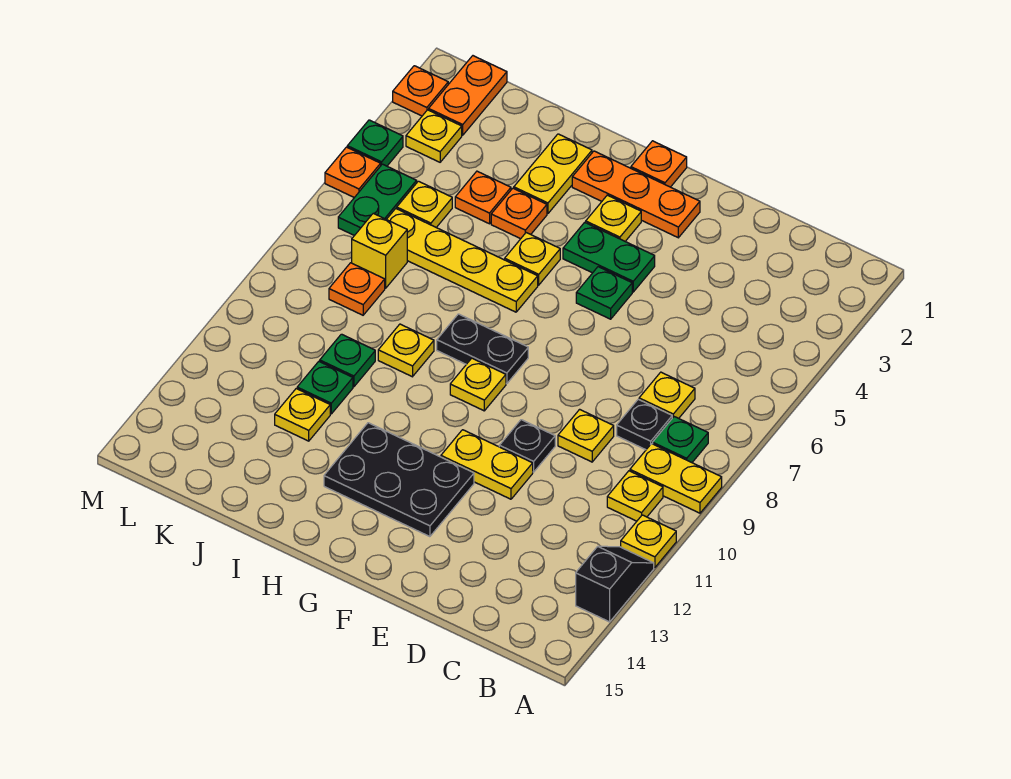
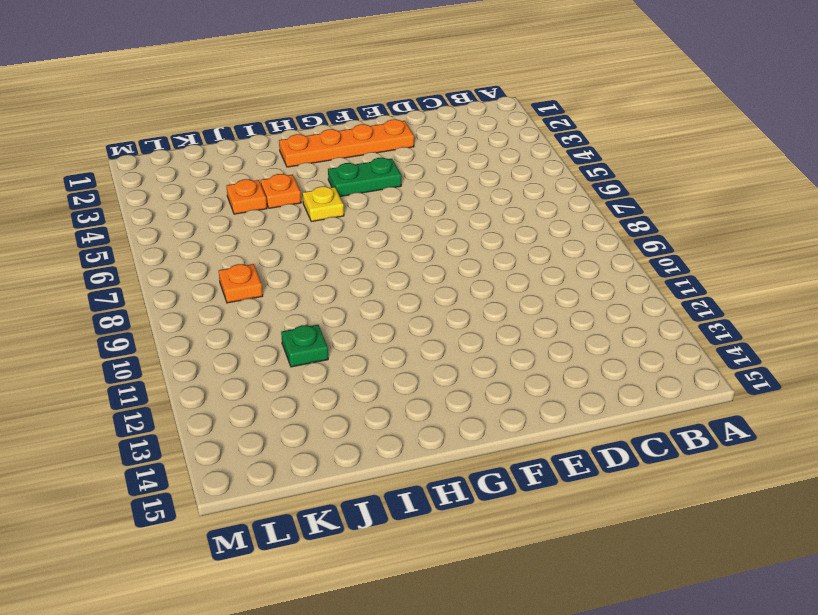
orange 1x4 plate [279,119,414,167] -> orange 1x3 plate [572,151,700,238]
none -> yellow 1x2 plate [630,444,722,513]
none -> yellow 1x1 plate [621,515,676,568]
none -> black 1x2 slope [576,546,654,622]
none -> green 1x1 plate [653,417,708,463]

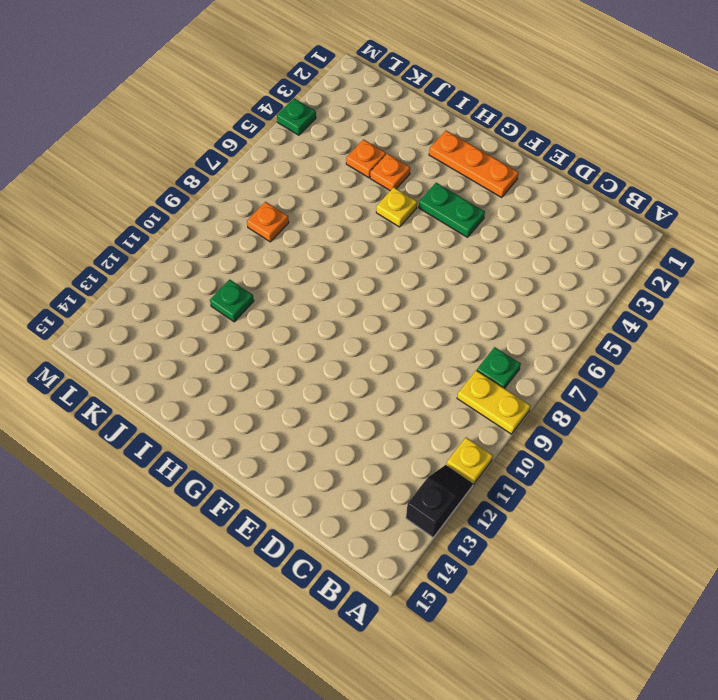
none -> yellow 1x1 plate [607,471,663,521]
none -> yellow 1x1 plate [639,372,695,418]
none -> black 1x1 plate [617,399,672,450]
none -> yellow 1x1 plate [558,409,614,462]

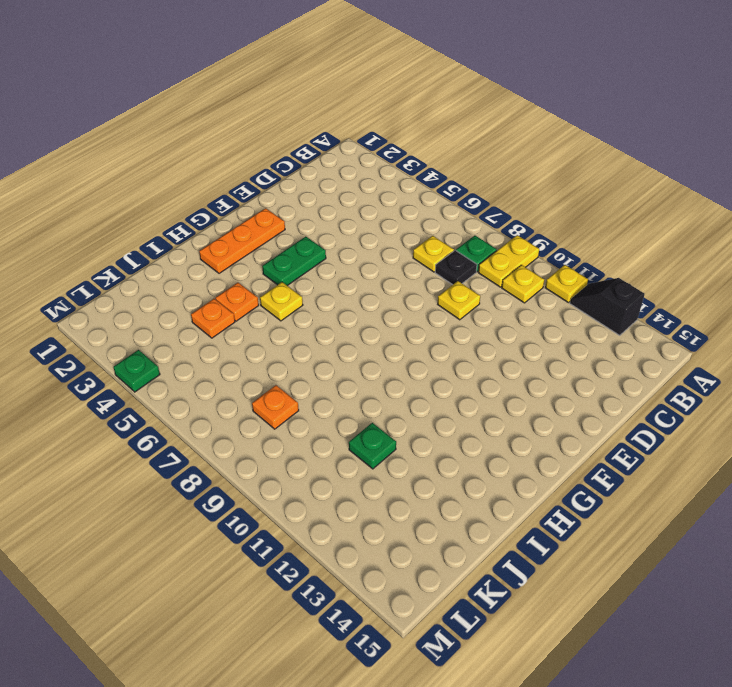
none -> black 1x1 plate [499,420,555,472]
none -> yellow 1x2 plate [441,430,533,499]
none -> green 1x1 plate [576,267,632,319]
none -> black 2x3 plate [324,423,474,537]

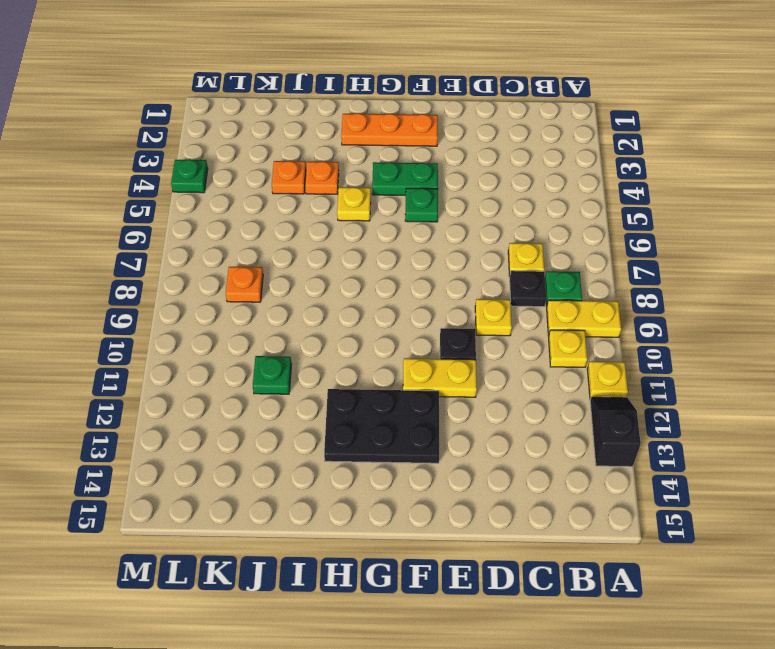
none -> orange 1x1 plate [631,141,687,187]
none -> yellow 1x1 plate [586,195,641,241]
none -> black 1x2 plate [437,314,528,384]
none -> yellow 1x1 plate [450,358,506,411]

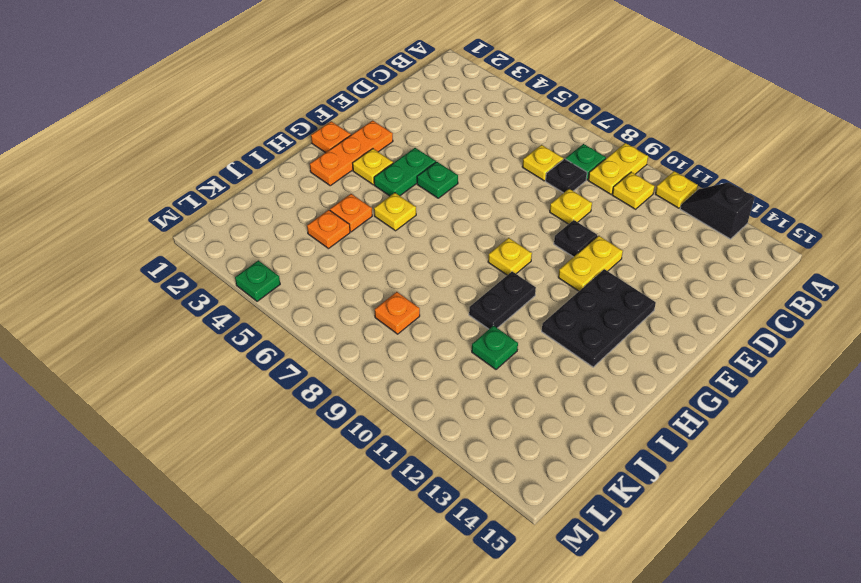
black 1x2 plate [469,272,536,329] -> black 1x2 plate moved to [437,314,528,384]
none -> yellow 1x4 plate [387,209,538,312]
none -> yellow 1x2 plate [514,134,592,214]
none -> yellow 1x1 plate [378,324,434,377]
none -> green 1x1 plate [320,334,375,387]

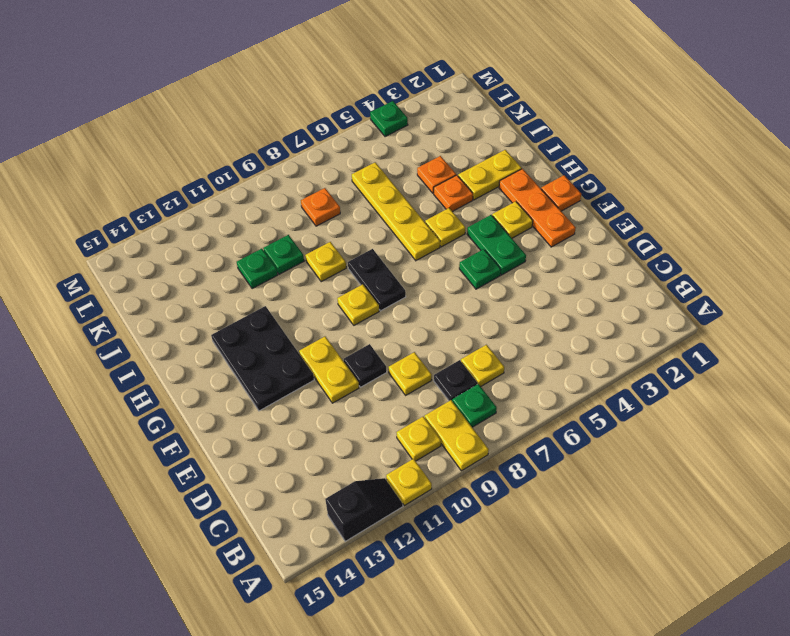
none -> yellow 1x1 plate [275,389,330,441]
none -> yellow 1x1 plate [397,181,452,227]
none -> yellow 1x1 brick [352,213,407,288]
none -> orange 1x2 plate [429,56,507,135]

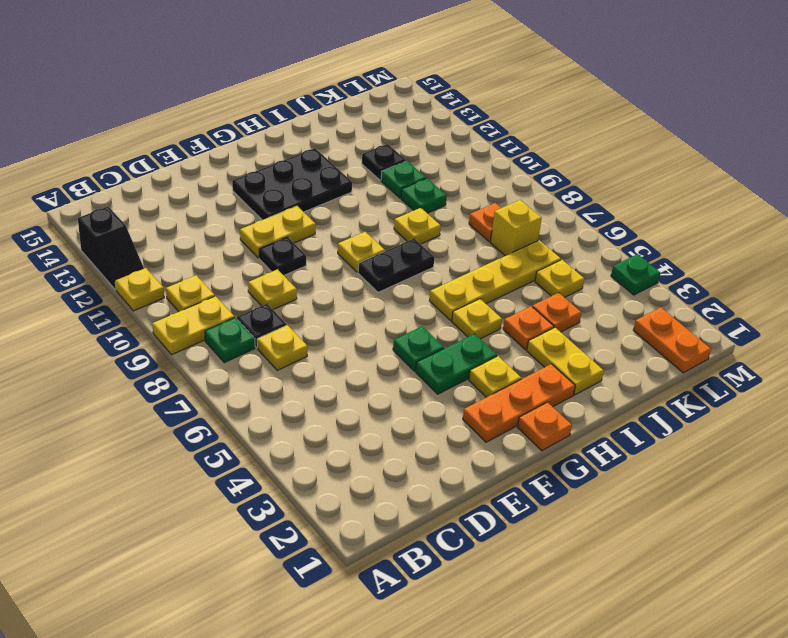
black 1x1 plate [362,144,406,180] -> yellow 1x1 plate [275,389,330,441]
none -> yellow 1x1 plate [406,110,462,162]
none -> green 1x2 plate [338,164,417,236]
none -> orange 1x1 plate [393,66,448,116]
none -> orange 1x1 plate [325,147,381,198]

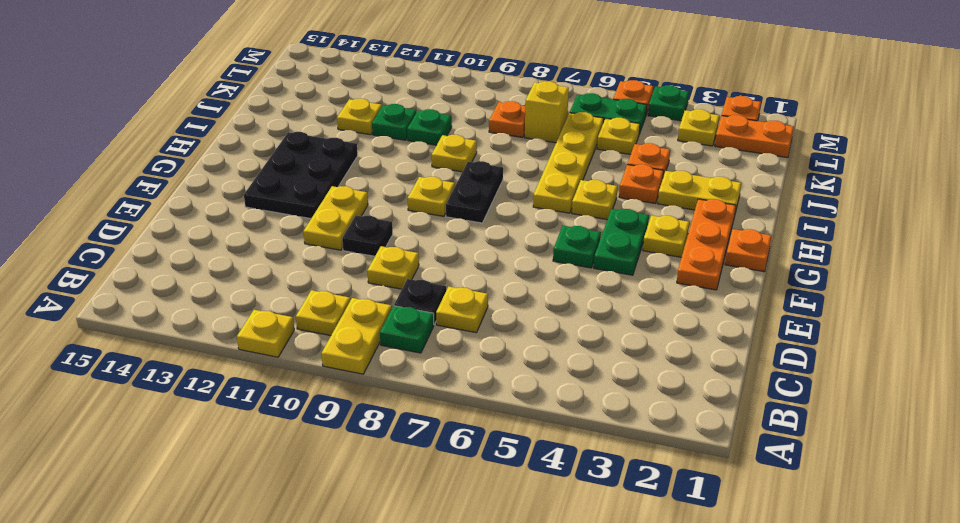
none -> black 1x2 slope [576,546,654,622]

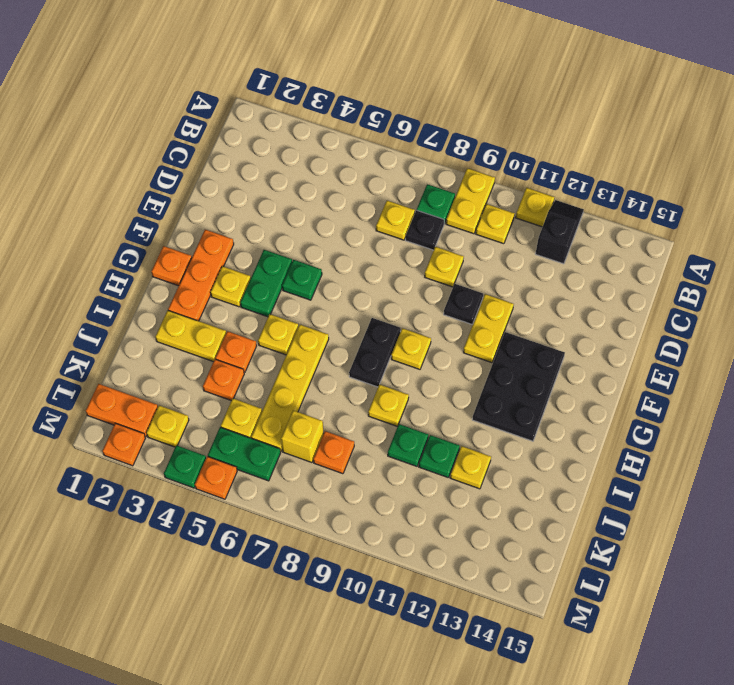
black 1x2 slope [536,200,584,264] -> black 1x2 slope turned to [576,546,654,622]

